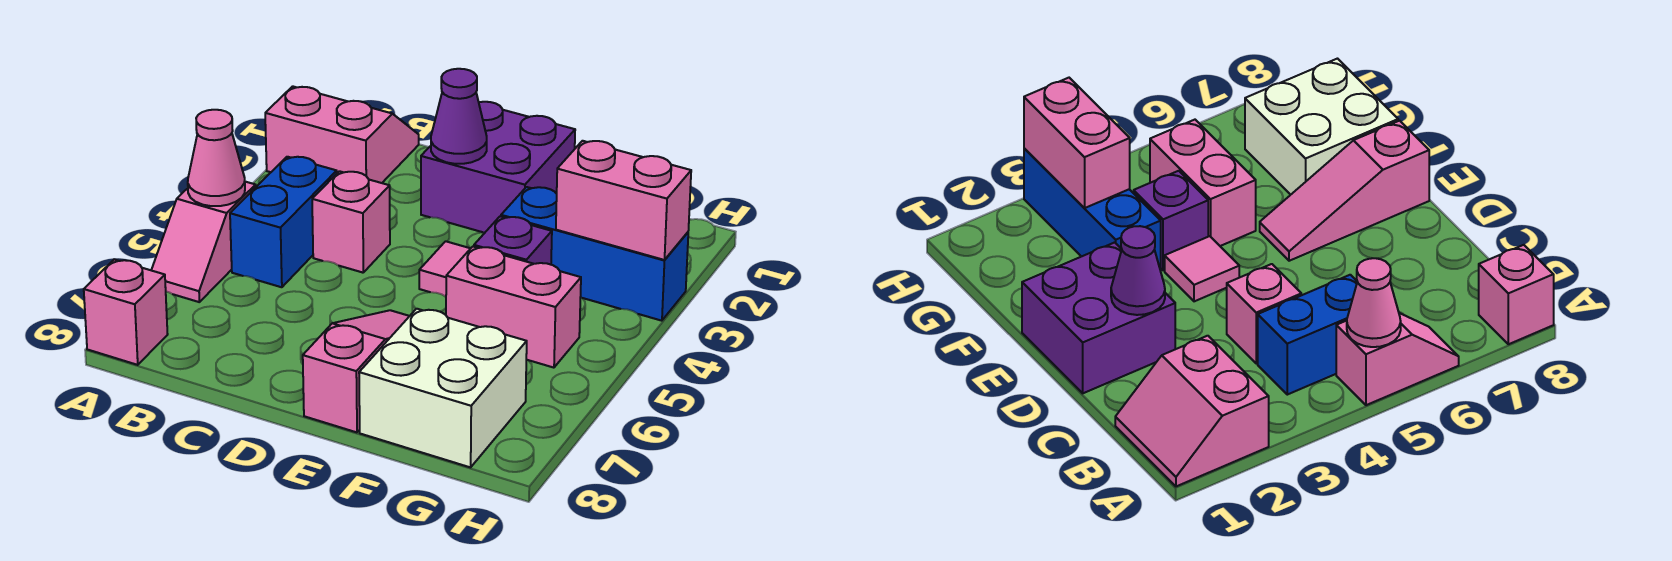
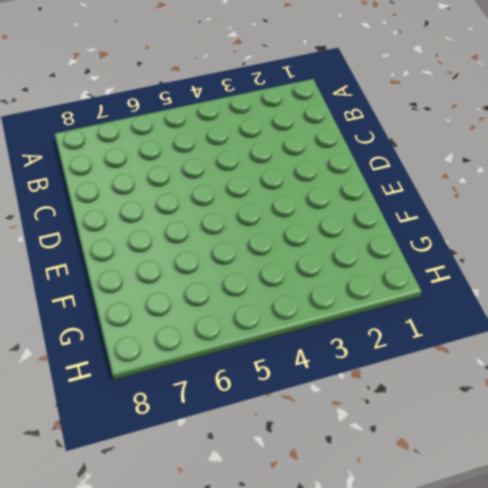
none -> pink 2x2 slope [265,86,419,183]
none -> pink 1x2 slope [151,182,256,302]
none -> pink 1x1 brick [84,260,168,365]

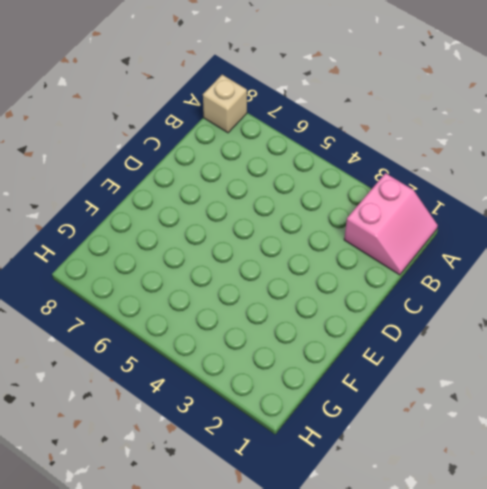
tan 1x1 brick [203,75,247,133] -> pink 1x1 brick [84,260,168,365]
none -> pink 1x2 slope [151,182,256,302]
none -> blue 1x2 brick [230,157,337,287]
none -> pink 1x1 brick [312,171,390,273]

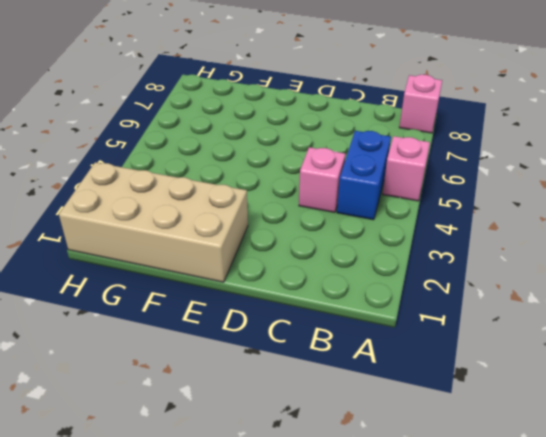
tan 2x4 brick [59,162,248,282] -> purple 2x2 brick [421,102,575,232]
none -> pink 2x2 slope [265,86,419,183]
none -> pink 1x1 tile [419,241,471,297]
none -> pink 1x3 slope [303,310,409,432]

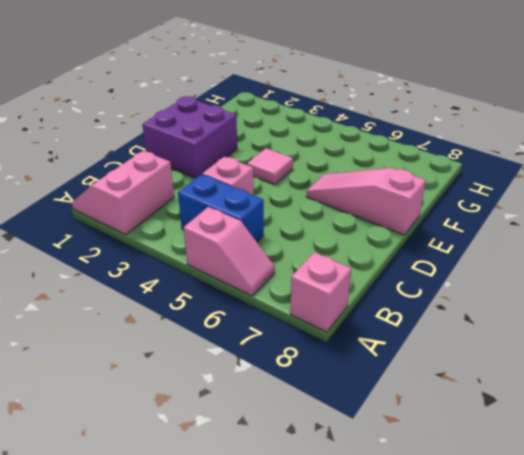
none -> blue 1x3 brick [501,187,688,321]
none -> purple 1x1 brick [474,216,552,265]
none -> pink 1x2 brick [446,247,581,368]

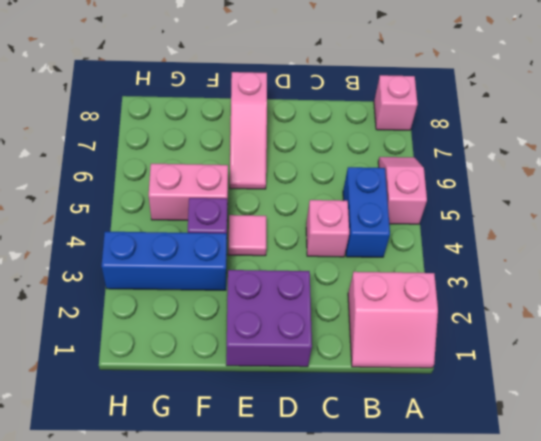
none -> white 2x2 brick [359,309,527,467]
none -> pink 1x1 cone [188,110,245,206]
none -> purple 1x1 cone [431,69,487,164]

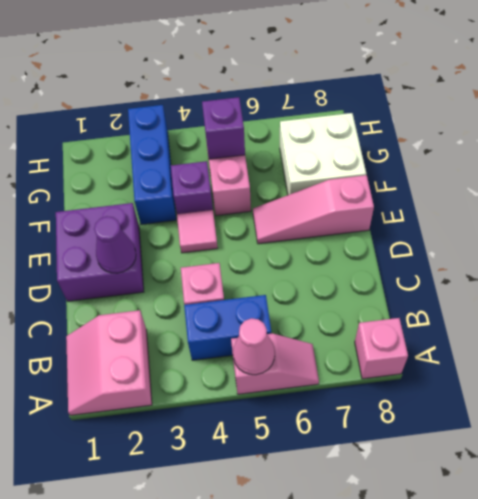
purple 1x1 brick [202,97,245,159] -> none
none -> pink 1x2 brick [556,141,691,260]

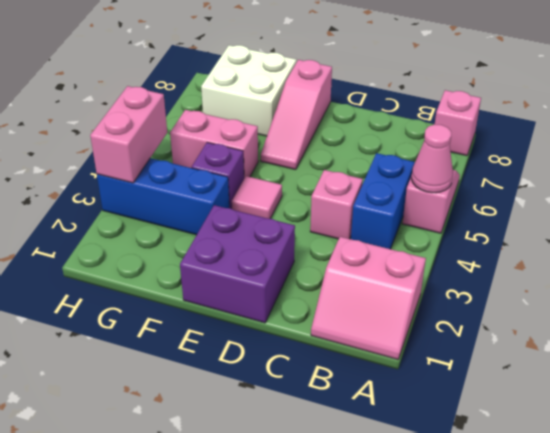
pink 1x2 brick [90,86,167,183] -> pink 1x2 brick turned to [556,141,691,260]
none -> purple 1x1 cone [431,69,487,164]

